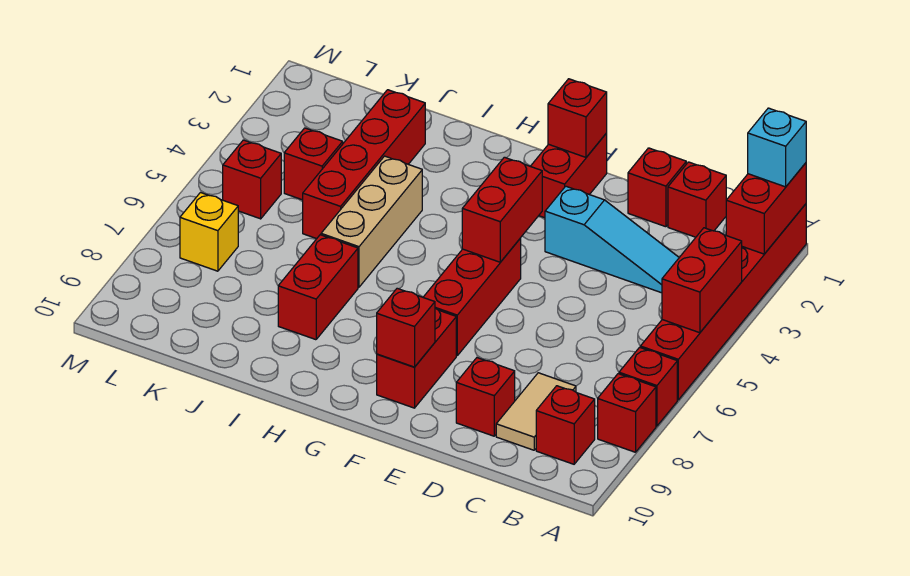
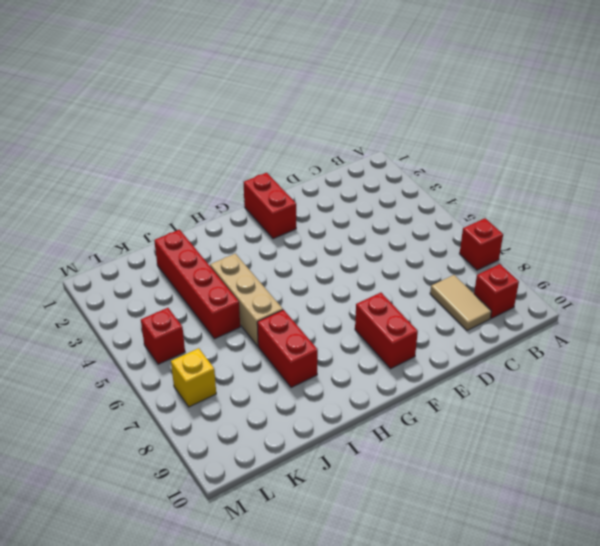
none -> red 1x6 brick [640,204,806,400]
none -> red 1x1 brick [598,374,656,452]
none -> red 1x1 brick [668,162,726,237]

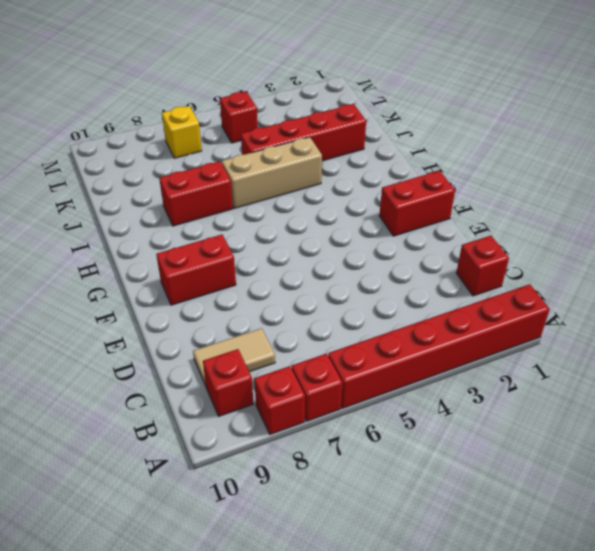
none -> cyan 1x3 slope [545,186,679,293]
none -> red 1x1 brick [628,148,686,227]
none -> red 1x1 brick [456,358,515,436]

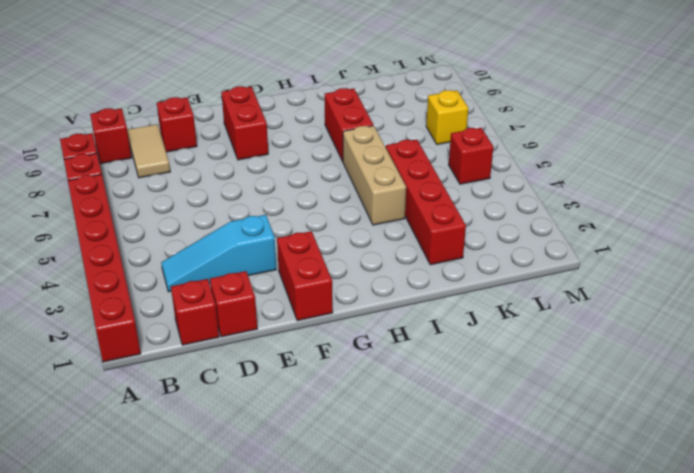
none -> red 1x3 brick [423,238,521,356]
none -> red 1x1 brick [284,128,343,200]
none -> red 1x2 brick [726,163,806,254]

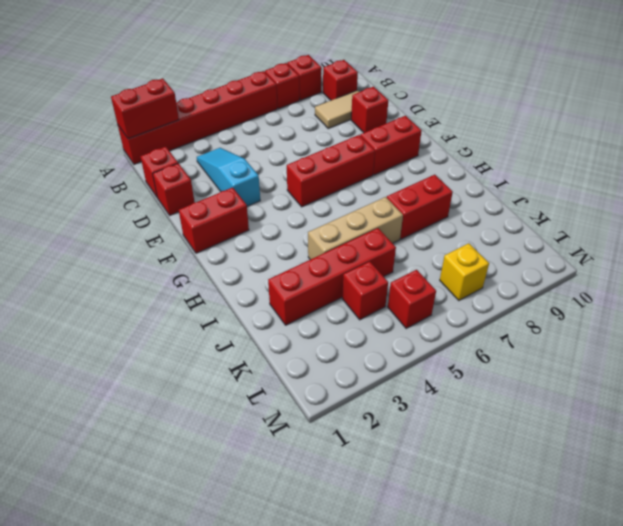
none -> red 1x2 brick [662,228,742,333]
none -> red 1x1 brick [548,79,607,157]
none -> red 1x2 brick [462,157,542,262]

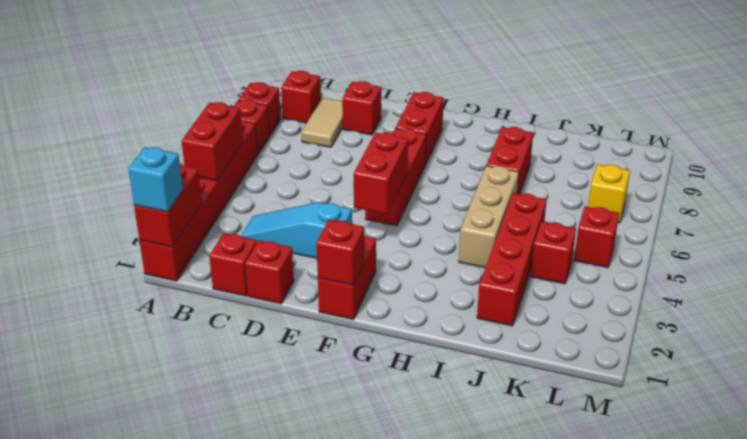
none -> red 1x1 brick [377,288,435,367]

